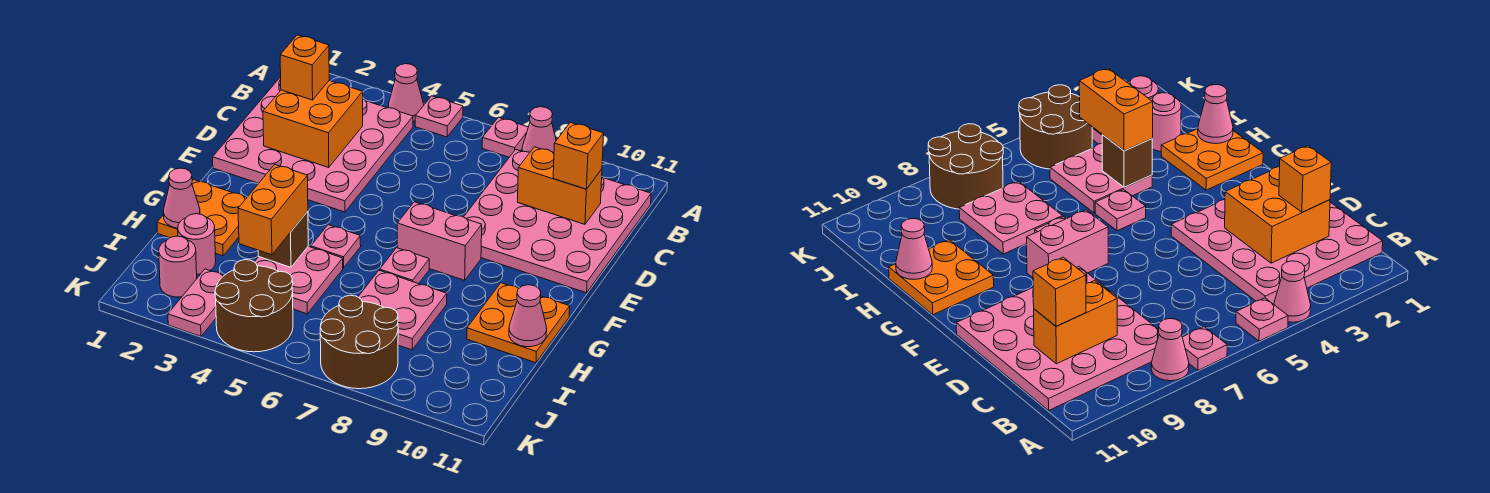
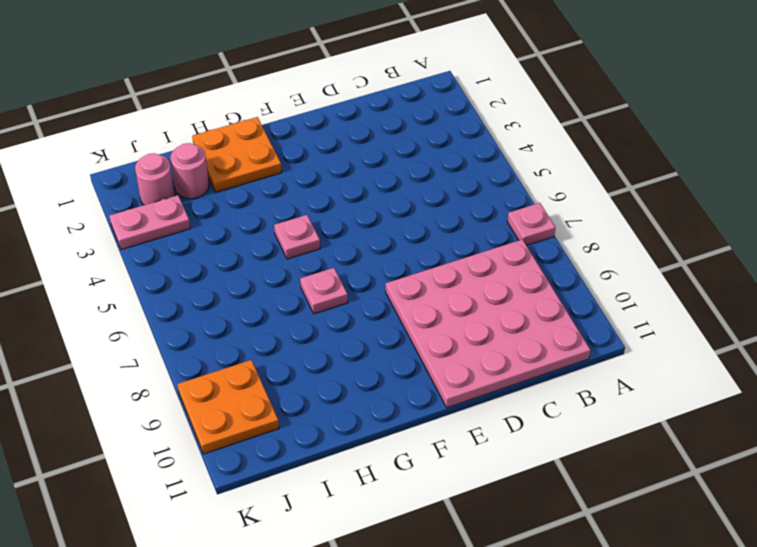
orange 2x2 plate [177,360,279,454] -> orange 2x2 plate moved to [467,283,570,363]
none -> pink 1x1 cone [389,64,424,121]
none -> pink 1x1 plate [415,96,463,137]
none -> pink 1x1 cone [522,107,556,153]

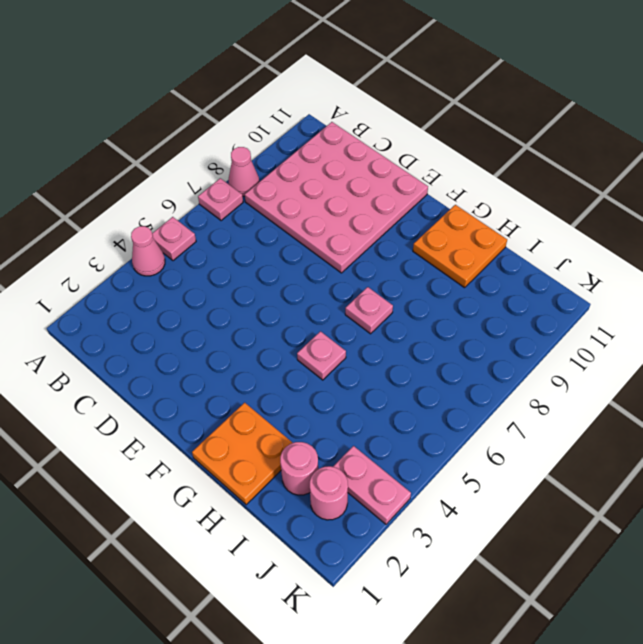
none -> pink 4x4 plate [213,77,413,212]
none -> pink 1x2 brick [397,202,482,280]
none -> pink 2x2 plate [255,246,343,314]

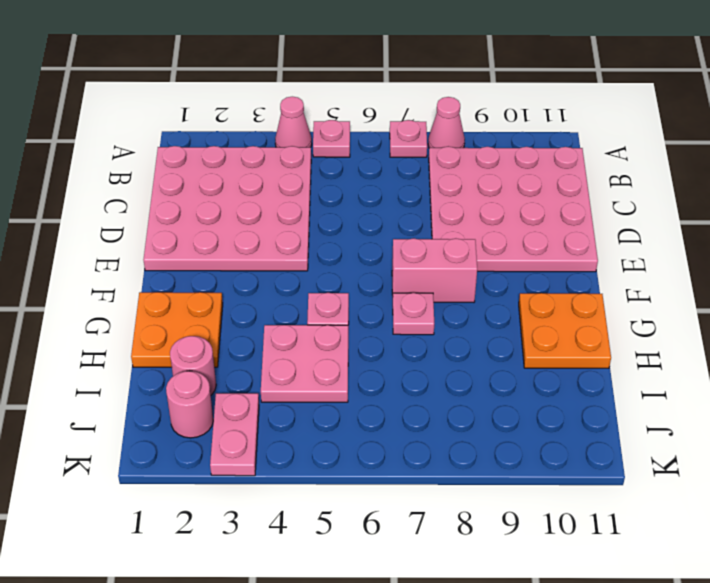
none -> pink 2x2 plate [358,270,447,350]
none -> brown 2x2 round brick [215,260,293,352]
none -> brown 2x2 round brick [320,295,398,389]

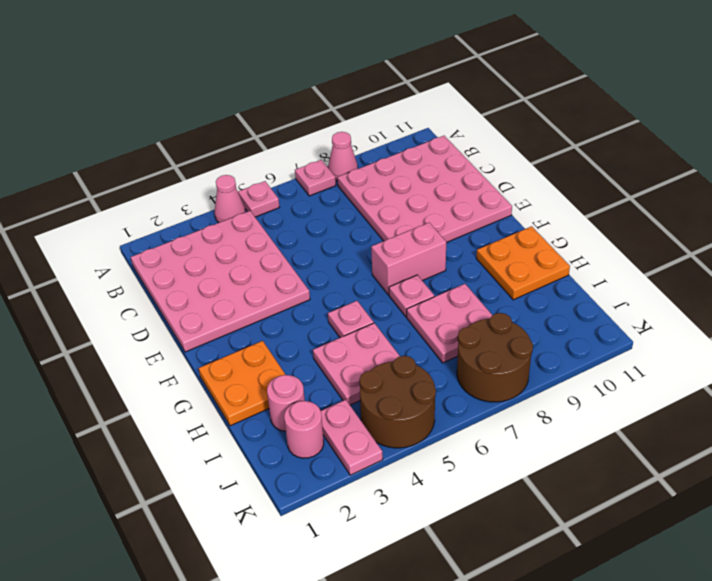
none -> orange 2x2 brick [263,81,363,167]
none -> orange 1x2 brick [517,147,602,224]
none -> pink 1x1 cone [164,168,200,228]

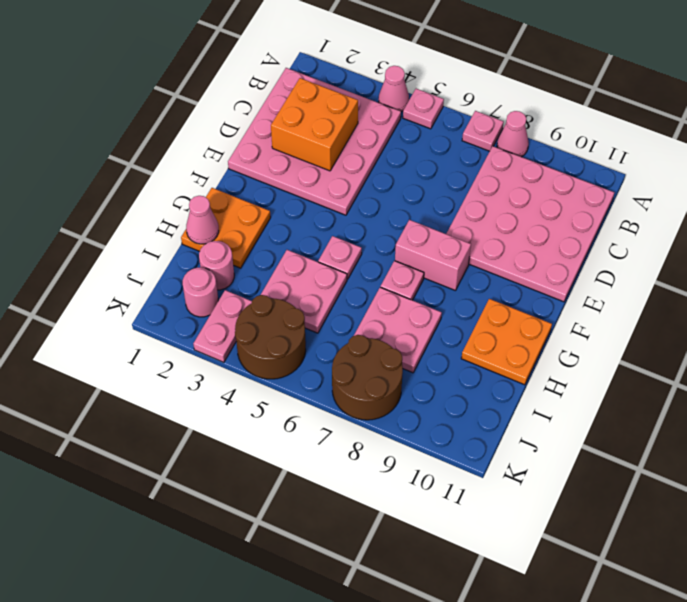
none -> orange 1x2 brick [517,147,602,224]
none -> brown 1x1 brick [258,211,308,267]
none -> pink 1x1 cone [509,285,547,347]

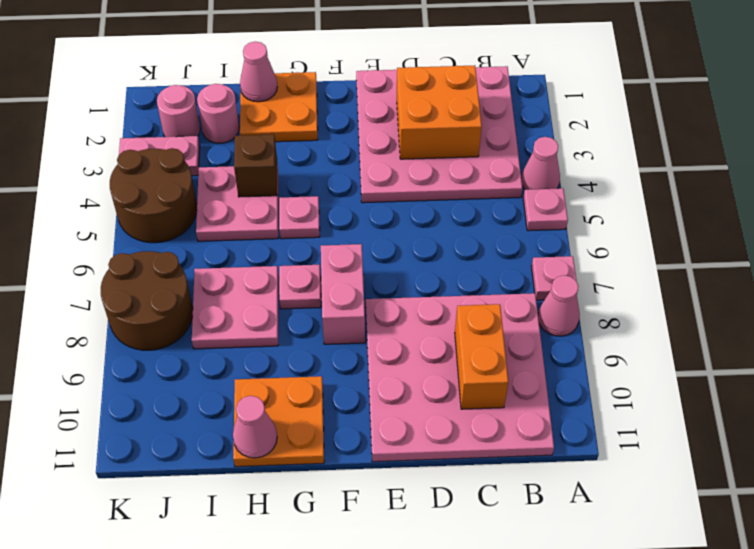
none -> orange 1x1 brick [280,35,329,100]
none -> orange 1x1 brick [553,122,604,189]
none -> orange 1x2 brick [238,165,308,255]

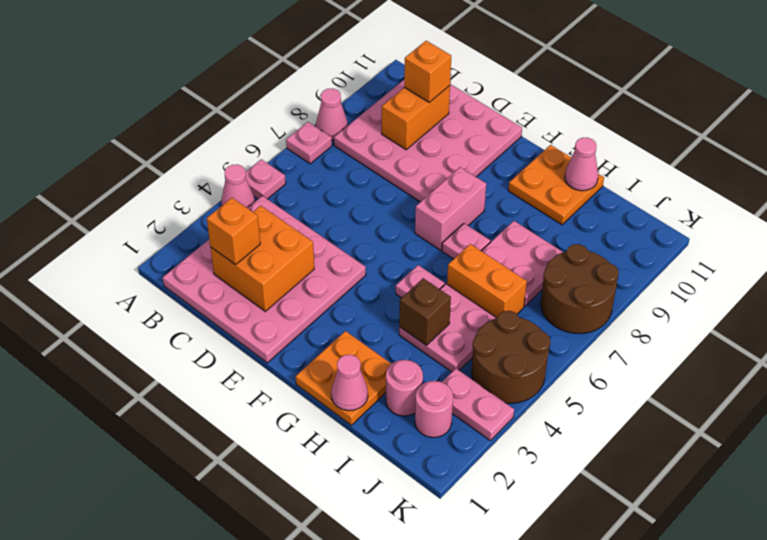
orange 1x2 brick [447,244,527,318] -> orange 1x2 brick moved to [238,165,308,255]

